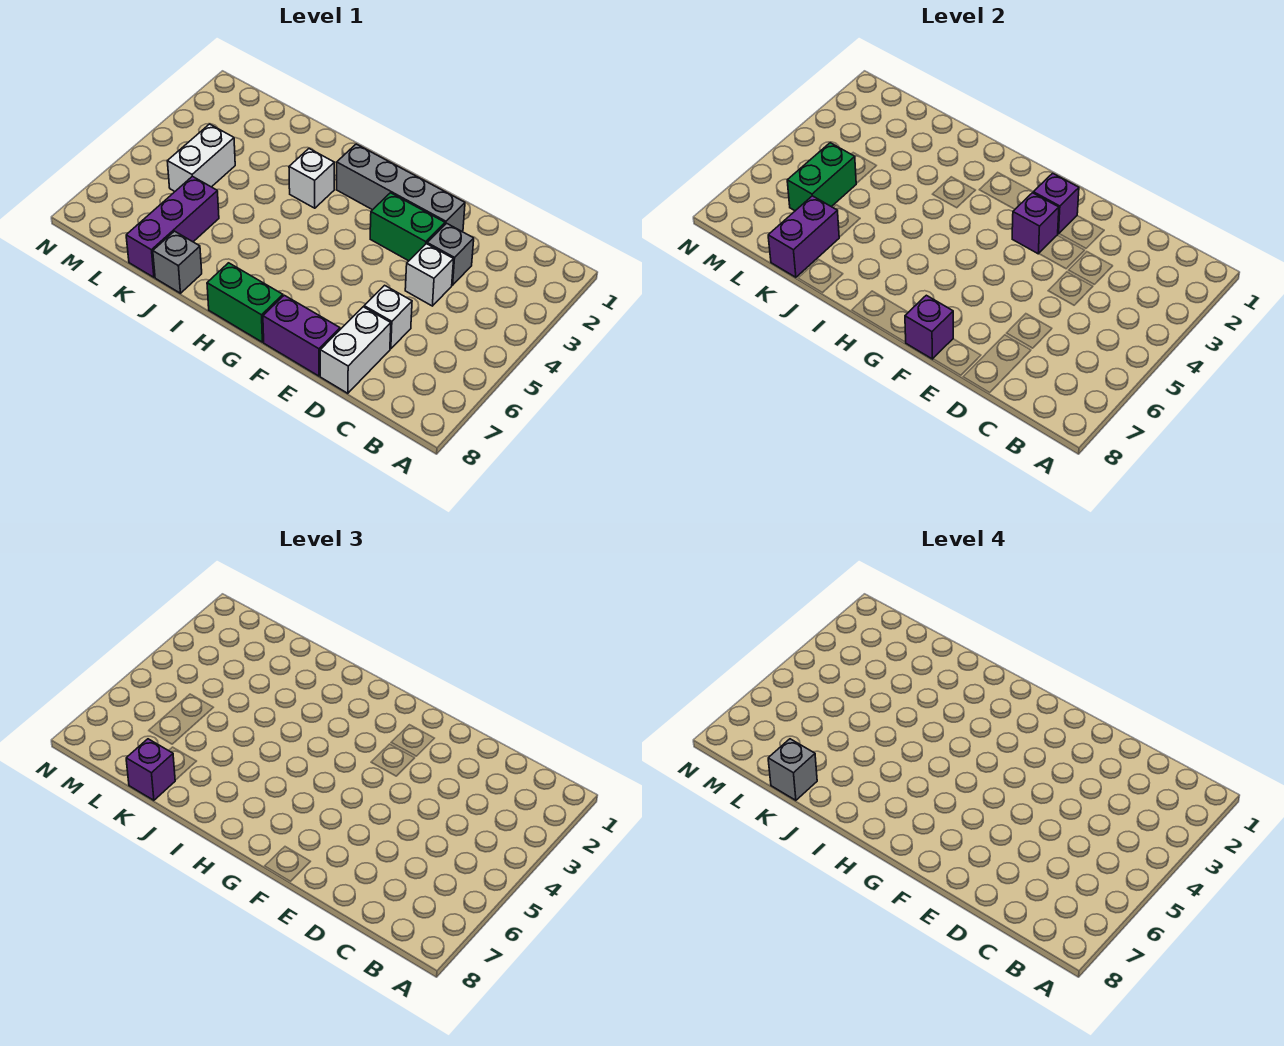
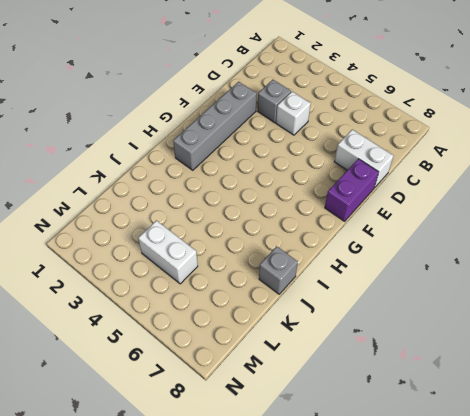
none -> white 1x1 brick [364,285,412,349]
none -> green 1x2 brick [370,193,445,261]
none -> green 1x2 brick [207,263,283,342]

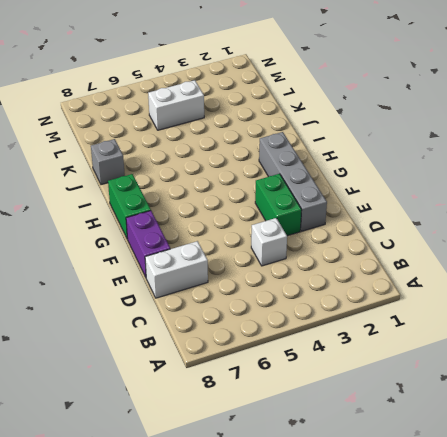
none -> grey 1x1 brick [427,223,474,285]
none -> white 1x1 brick [364,285,412,349]
none -> white 1x1 brick [289,149,334,208]

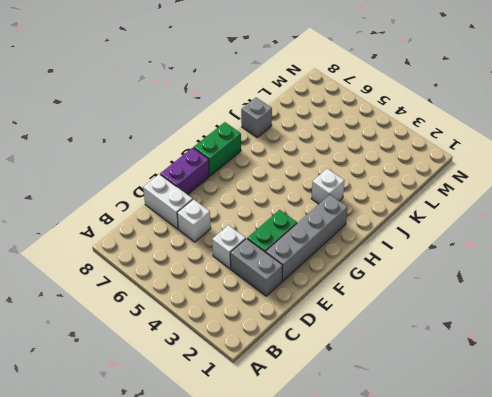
grey 1x2 brick [230,239,283,296] -> grey 1x1 brick [427,223,474,285]
none -> purple 1x3 brick [126,176,219,277]
none -> white 1x2 brick [167,124,235,191]
none -> purple 1x1 brick [1033,173,1079,234]

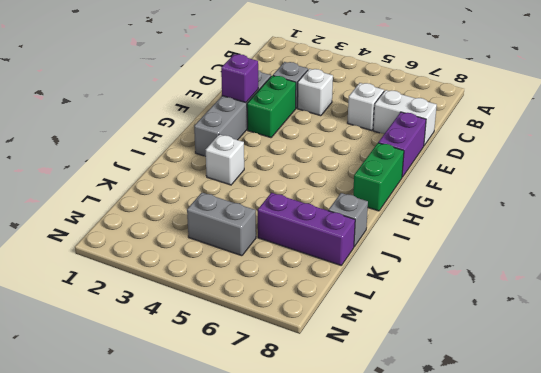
grey 1x2 brick [187,193,256,256] -> white 1x2 brick [167,124,235,191]
none -> purple 1x1 brick [1012,193,1059,254]
none -> purple 1x1 brick [905,295,953,359]
none -> purple 1x2 brick [768,196,839,277]

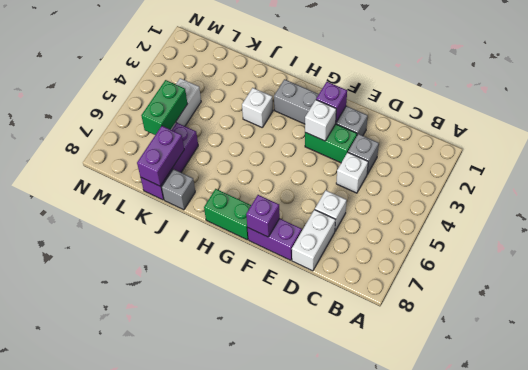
white 1x1 brick [305,100,336,141] -> purple 1x1 brick [1012,193,1059,254]
none -> purple 1x1 brick [126,739,175,800]
none -> grey 1x1 brick [768,739,817,800]

